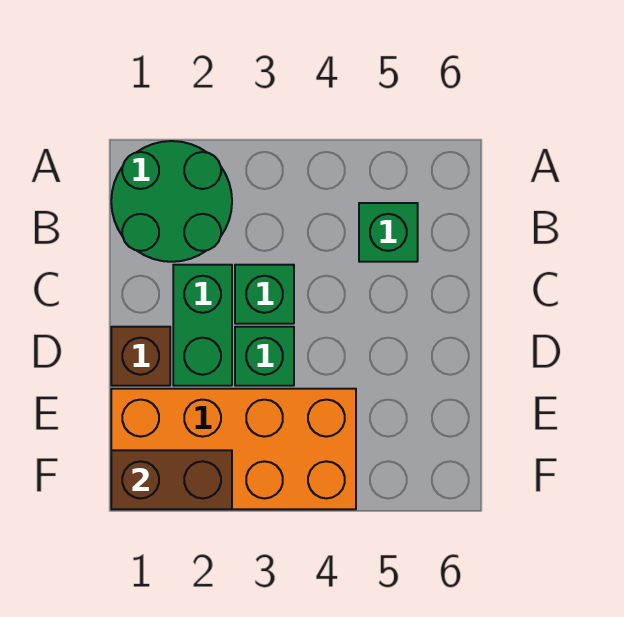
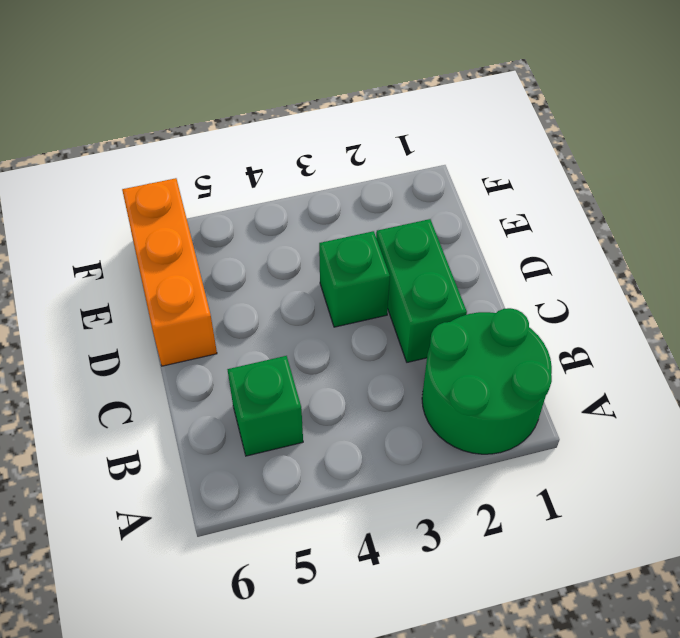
orange 1x3 brick [122,178,217,366] -> none
none -> green 1x1 brick [235,265,294,324]
none -> brown 1x1 brick [111,327,170,386]

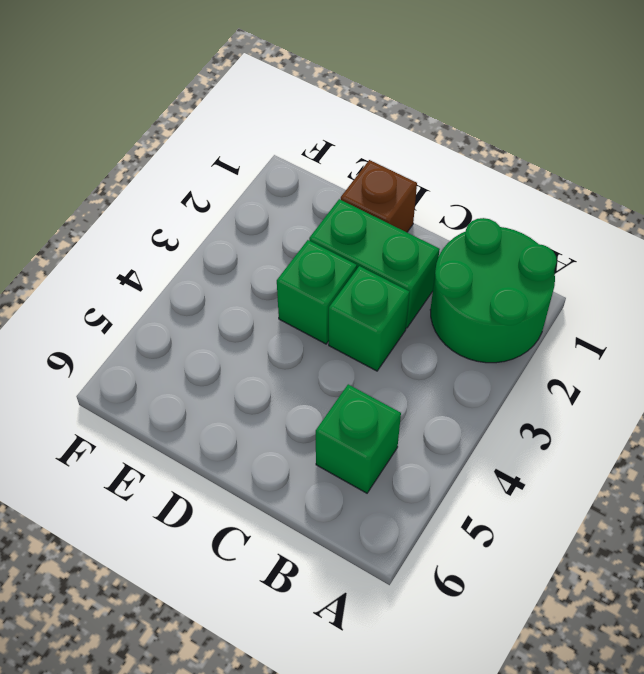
none -> orange 2x4 brick [111,389,356,509]
none -> brown 1x2 brick [111,450,232,509]

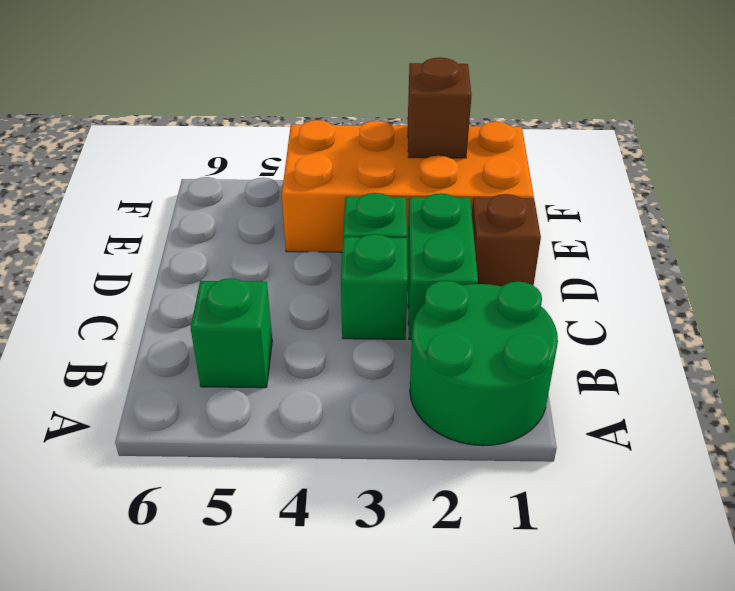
brown 1x1 brick [408,58,471,158] -> brown 1x2 brick [111,450,232,509]

